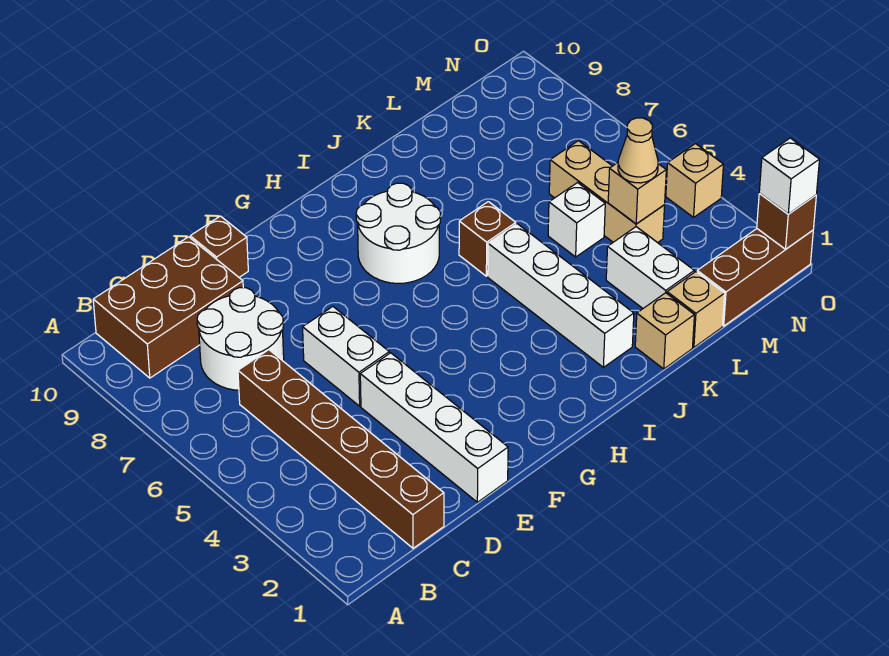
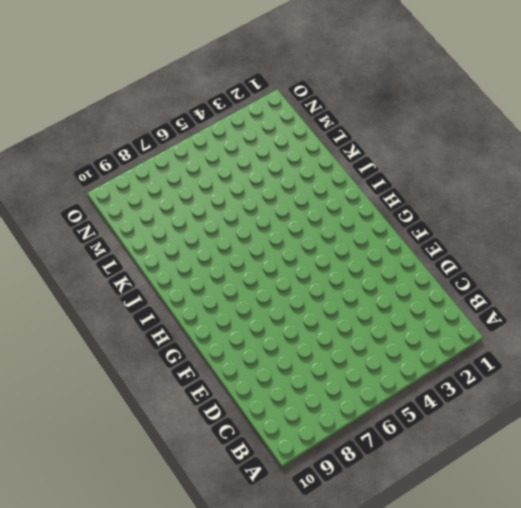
none -> brown 2x3 brick [93,237,243,378]
none -> brown 1x6 brick [238,350,444,548]
none -> white 2x2 round brick [197,288,284,390]

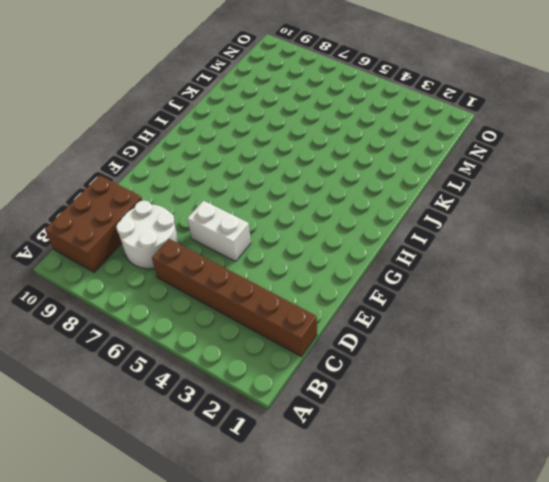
none -> white 1x4 brick [360,353,508,502]
none -> brown 1x1 brick [190,216,248,277]
none -> white 2x2 round brick [356,183,440,283]

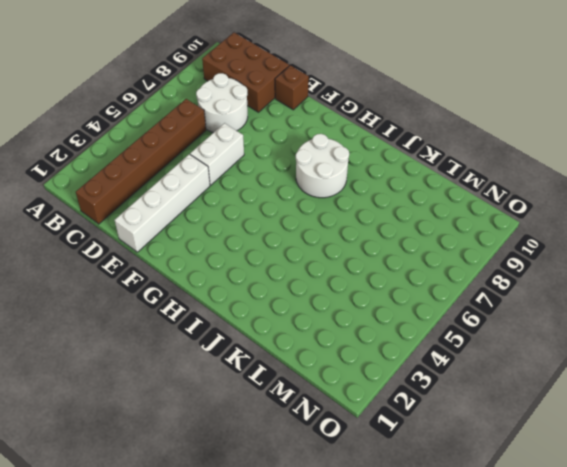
none -> white 1x4 brick [488,224,634,367]
none -> brown 1x1 brick [459,202,516,276]
none -> tan 1x1 brick [635,293,694,369]

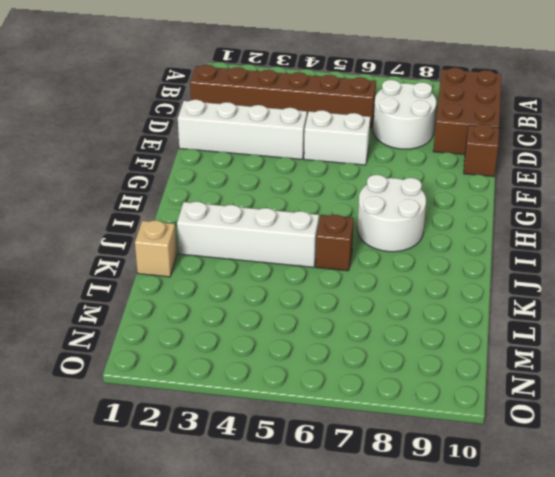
none -> tan 1x1 brick [667,272,725,347]
none -> white 1x2 brick [606,227,694,308]
none -> white 1x1 brick [548,183,605,257]

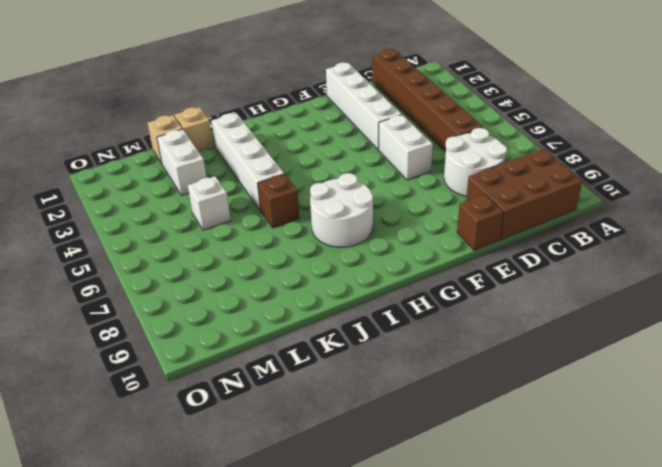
none -> brown 1x3 brick [697,229,813,326]
none -> tan 1x3 brick [549,141,665,243]
none -> tan 1x1 brick [666,144,723,217]

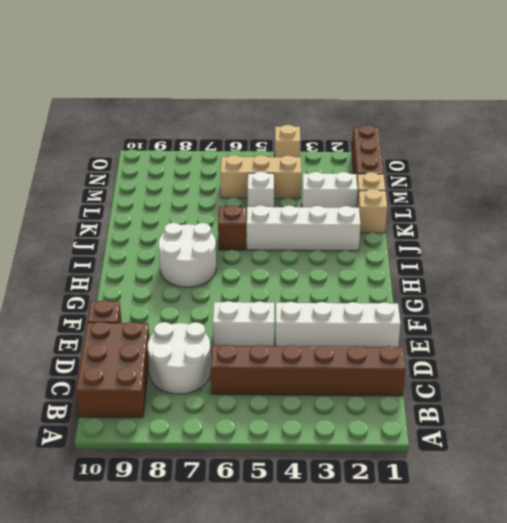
none -> tan 1x1 brick [608,163,666,224]
none -> brown 1x1 brick [757,194,816,249]
none -> tan 1x1 cone [618,118,658,183]

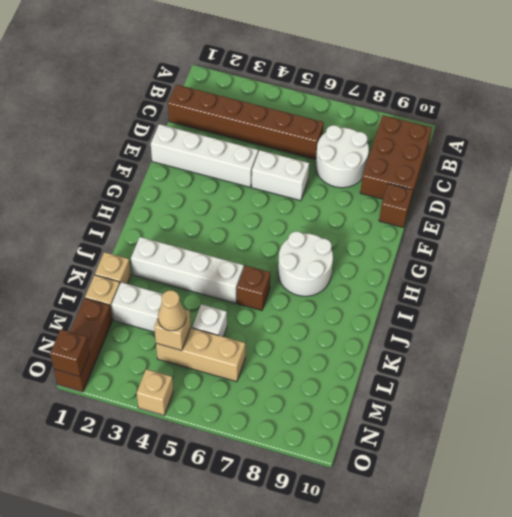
none -> white 1x1 brick [759,138,820,214]

